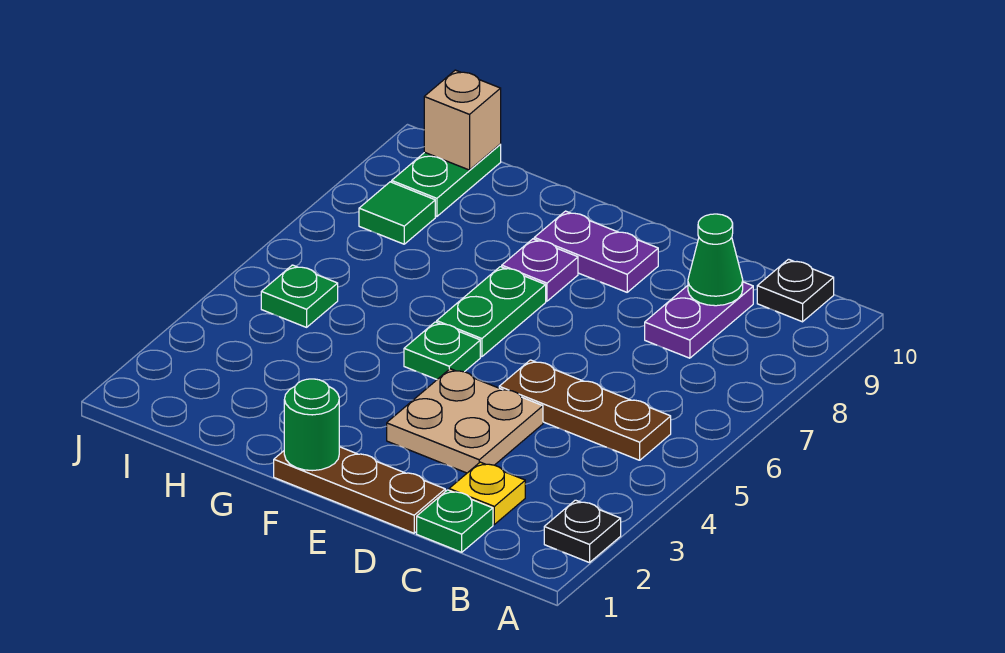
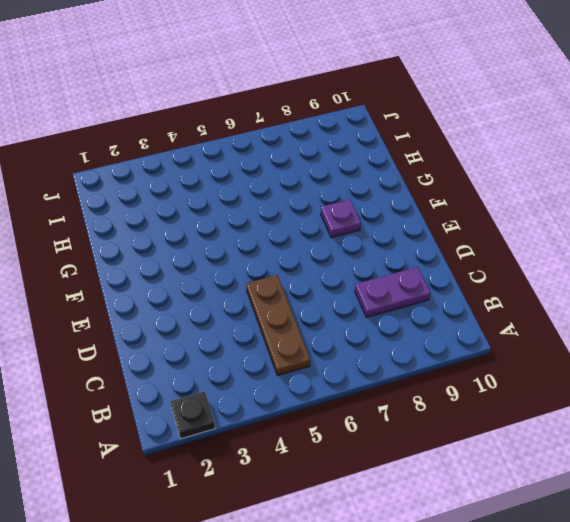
none -> black 1x1 plate [757,259,834,322]
none -> green 1x1 plate [417,490,493,552]
none -> yellow 1x1 plate [449,462,525,524]

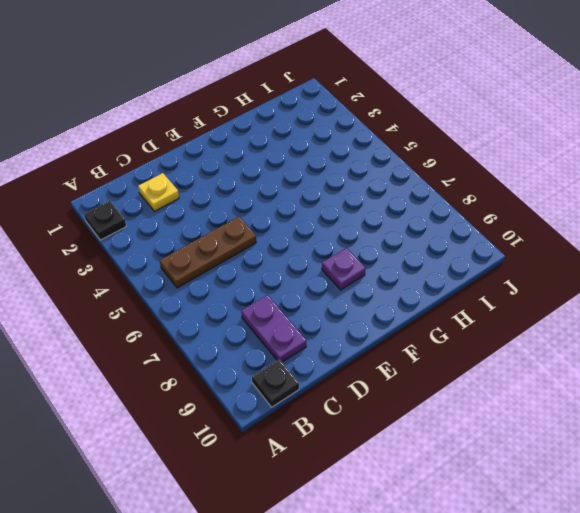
none -> green 1x1 plate [417,490,493,552]
none -> brown 1x3 plate [274,447,445,533]
none -> tan 2x2 plate [387,369,543,473]

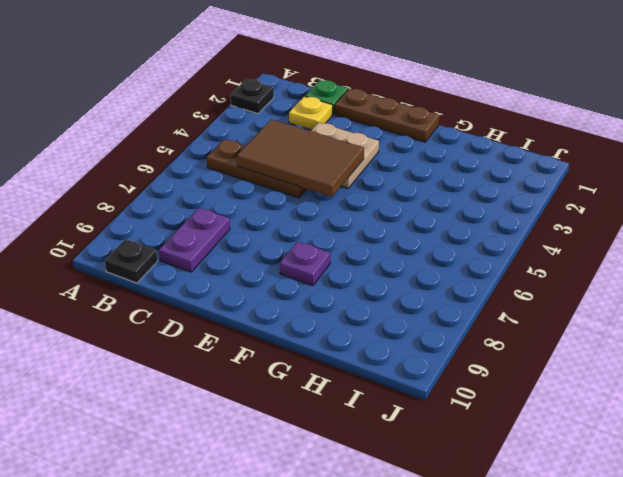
brown 2x3 tile [237,119,364,197] -> none
none -> purple 1x2 plate [534,211,658,292]
none -> green 1x1 plate [404,322,480,379]
none -> green 1x2 plate [437,267,546,357]

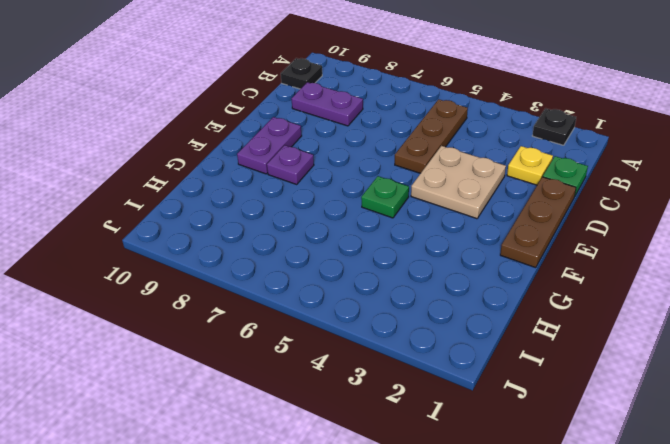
none -> green 1x2 plate [437,267,546,357]
none -> green 1x1 plate [261,265,338,327]
none -> green 1x1 tile [359,182,435,244]

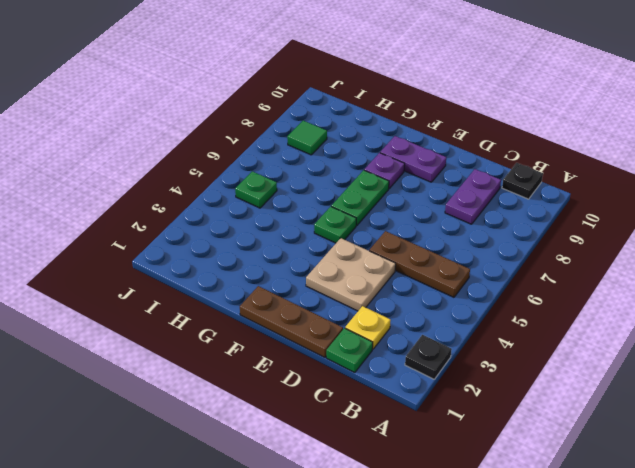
none -> green 1x2 plate [392,145,501,217]
none -> green 1x1 cone [688,214,743,306]
none -> green 1x1 round brick [284,379,339,471]

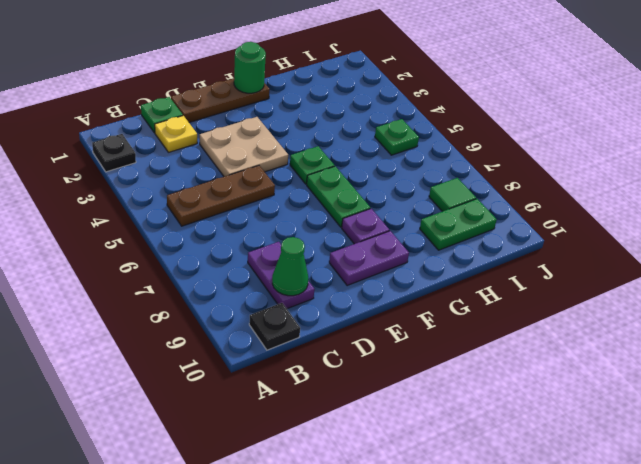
green 1x2 plate [420,199,497,250] -> green 1x2 plate turned to [392,145,501,217]
none -> tan 1x1 brick [424,70,501,170]

